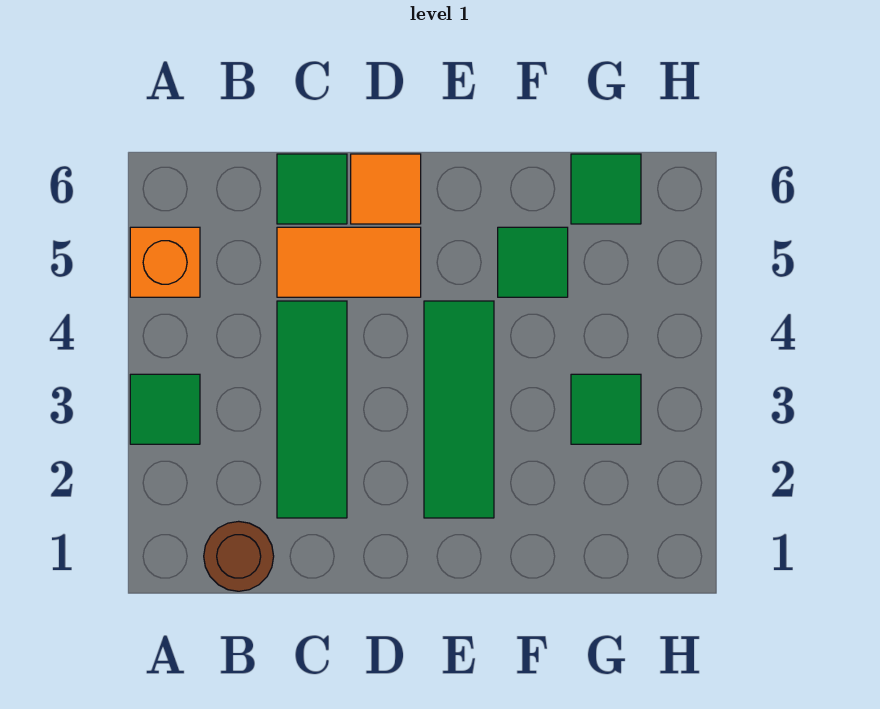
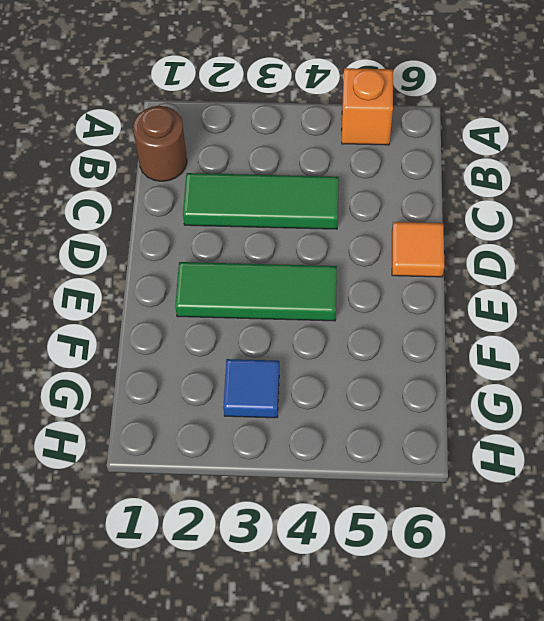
blue 1x1 tile [223,359,279,418] -> green 1x1 tile [571,374,641,444]
none -> green 1x1 tile [130,374,200,444]
none -> orange 1x2 tile [277,227,421,297]

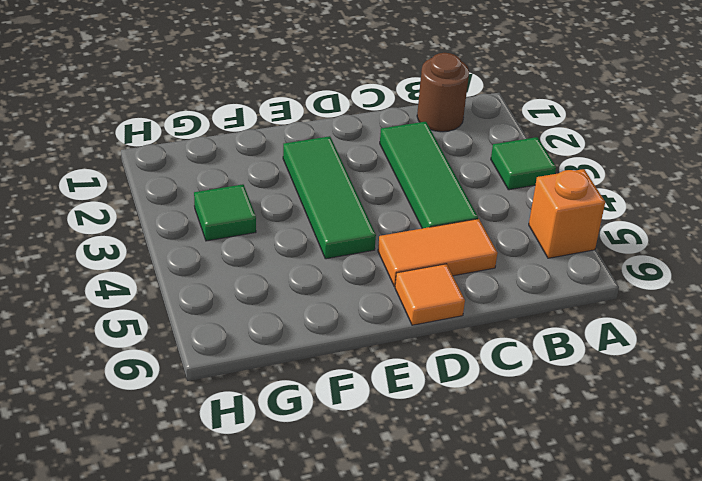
none -> green 1x1 tile [277,154,347,224]
none -> green 1x1 tile [498,227,568,297]

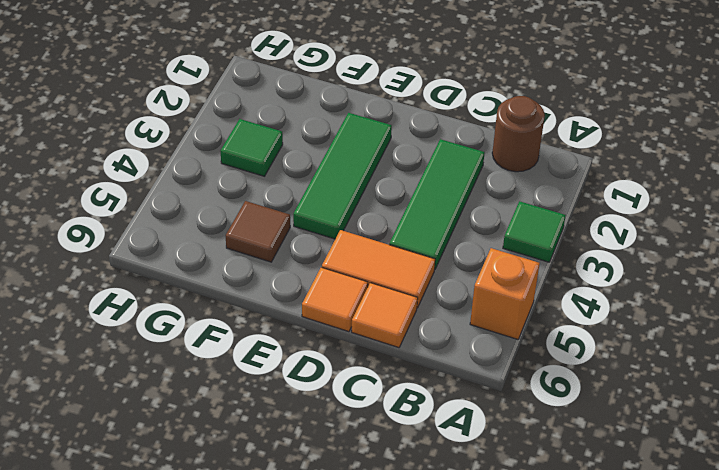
orange 1x1 tile [352,283,418,348] -> green 1x1 tile [277,154,347,224]
brown 1x1 tile [225,201,290,262] -> green 1x1 tile [498,227,568,297]
none -> green 1x1 tile [571,154,641,224]

